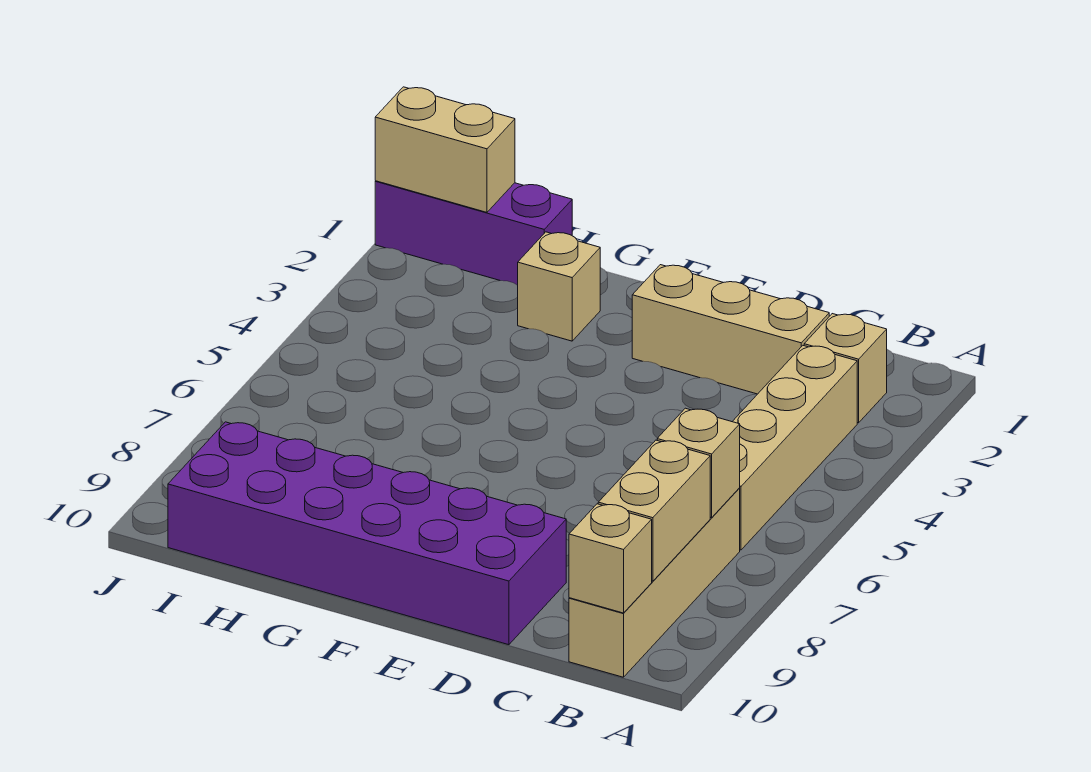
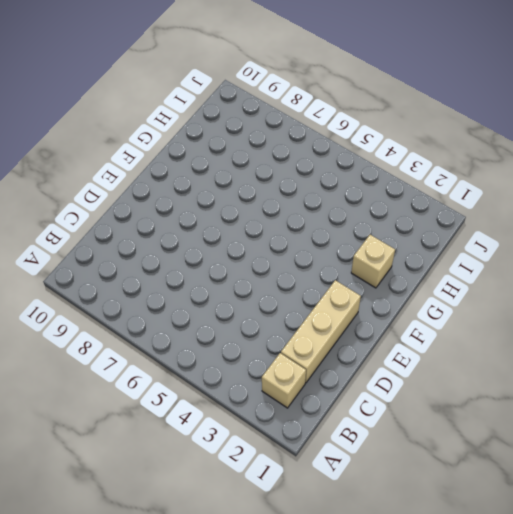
none -> tan 1x4 brick [732,346,857,550]
none -> tan 1x4 brick [569,488,740,677]

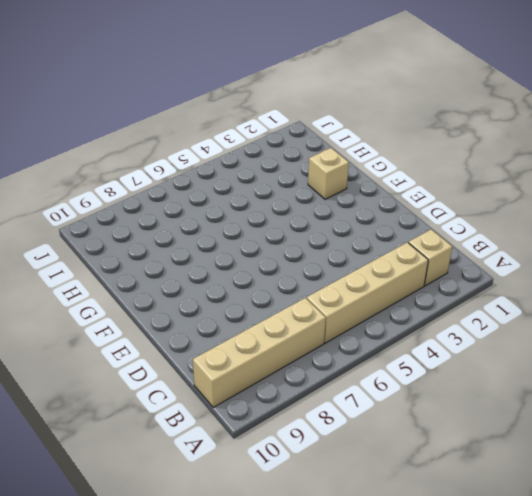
none -> tan 1x3 brick [632,265,829,394]
none -> purple 2x6 brick [168,422,566,645]

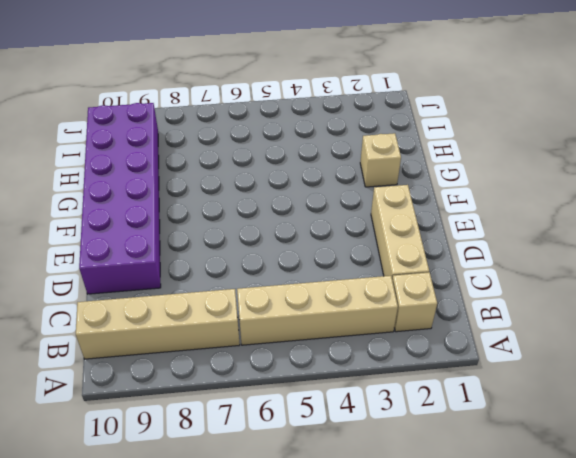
none -> purple 1x3 brick [375,181,572,285]
none -> tan 1x1 brick [657,408,740,518]

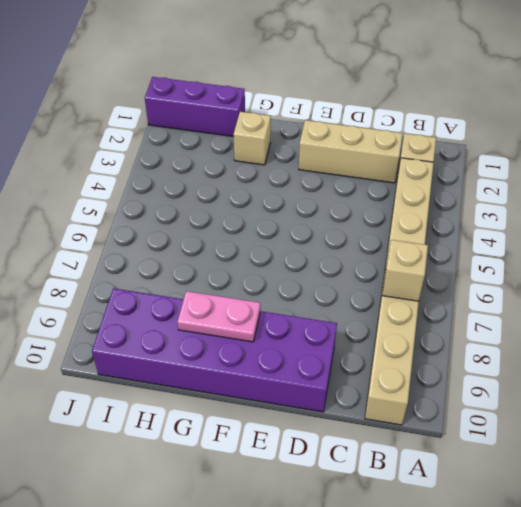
pink 1x2 plate [177,291,260,342] -> none
none -> tan 1x2 brick [598,440,710,581]
none -> tan 1x1 brick [569,504,652,613]

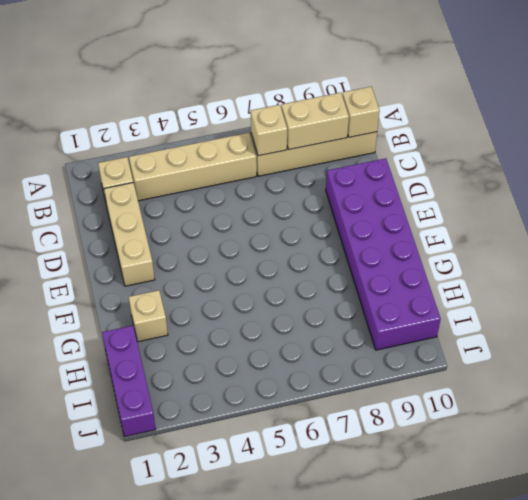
none -> tan 1x2 brick [375,87,515,212]

